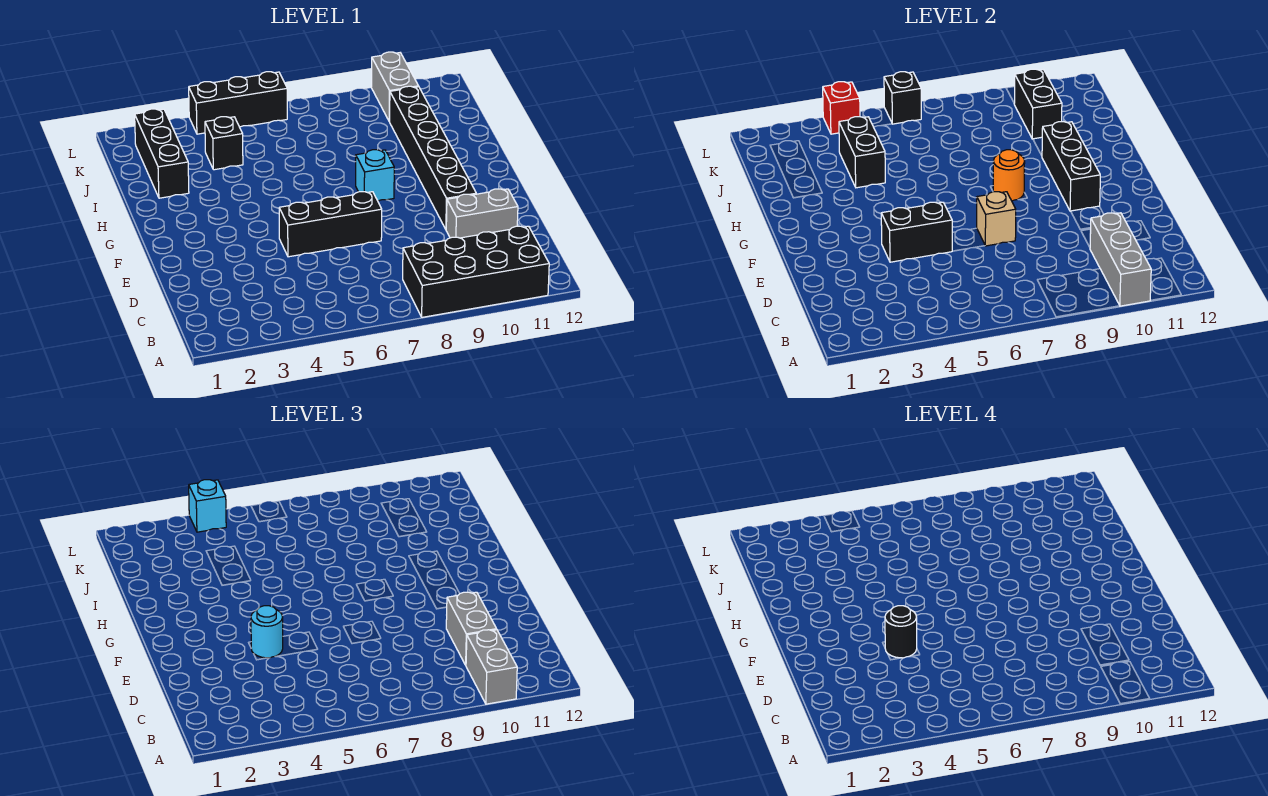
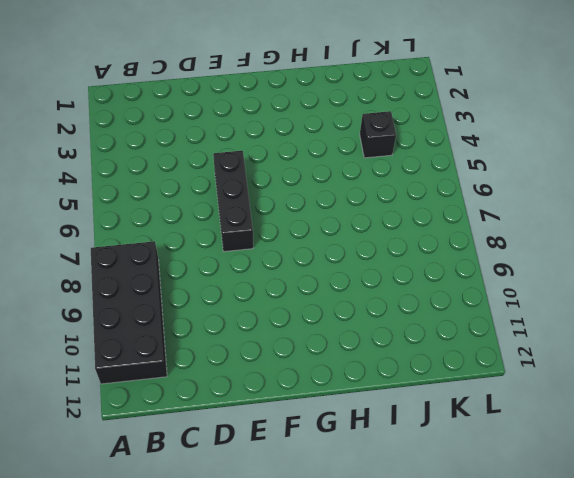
none -> grey 1x2 brick [446,189,518,238]
none -> black 1x6 brick [390,86,476,229]
none -> cyan 1x1 brick [356,150,394,201]

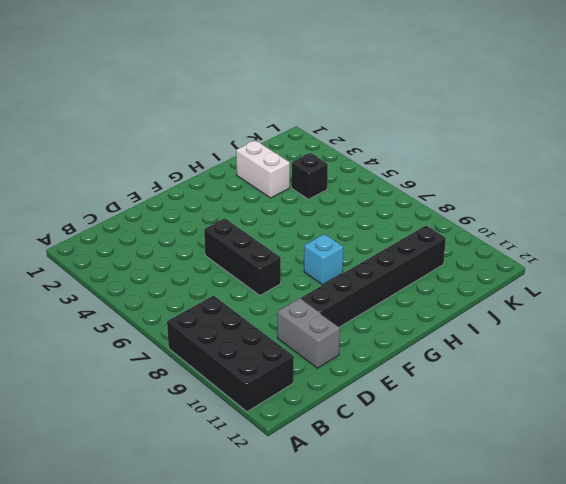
white 1x2 brick [236,140,290,198] -> black 1x3 brick [135,109,189,198]
none -> grey 1x2 brick [371,52,419,122]
none -> black 1x3 brick [189,72,287,134]
none -> grey 1x3 brick [1090,213,1151,306]

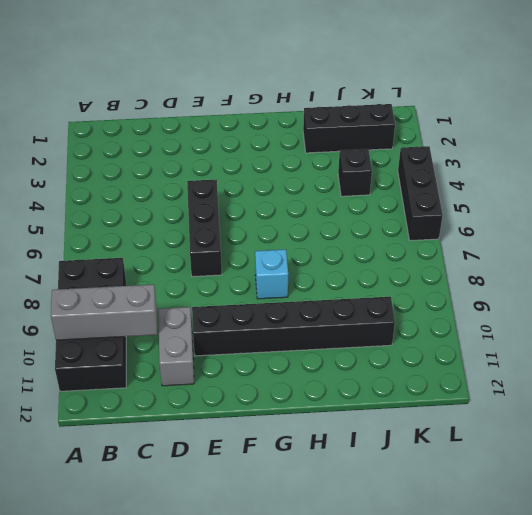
none -> grey 1x2 brick [371,52,419,122]
none -> black 1x2 brick [881,202,952,262]
none -> tan 1x1 brick [977,192,1016,246]

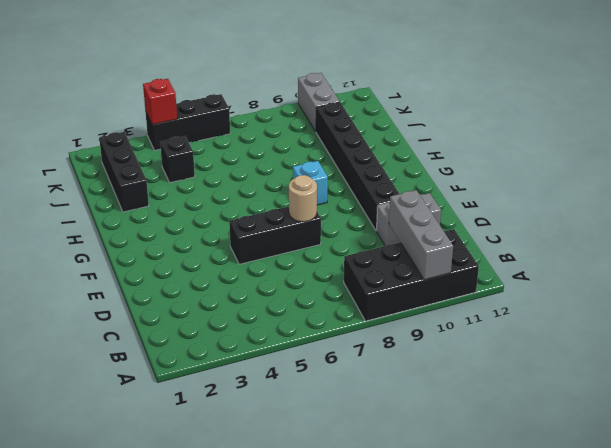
tan 1x1 round brick [289,175,317,222] -> tan 1x1 brick [977,192,1016,246]
none -> black 1x2 brick [881,202,952,262]
none -> black 1x3 brick [1042,122,1100,211]
none -> orange 1x1 round brick [993,150,1025,201]

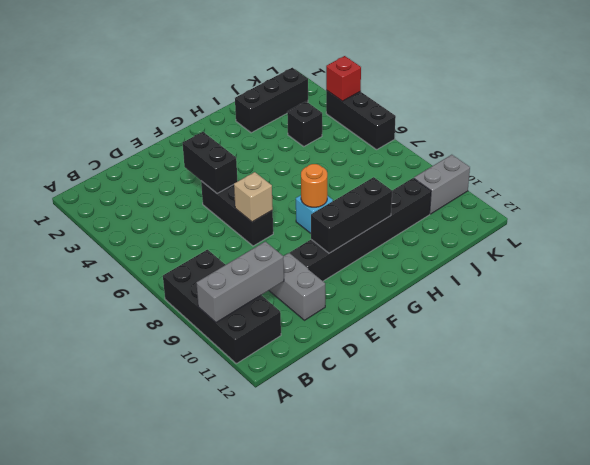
none -> black 1x2 brick [839,117,885,188]
none -> black 1x2 brick [1014,69,1062,139]
none -> black 1x1 brick [884,72,921,124]

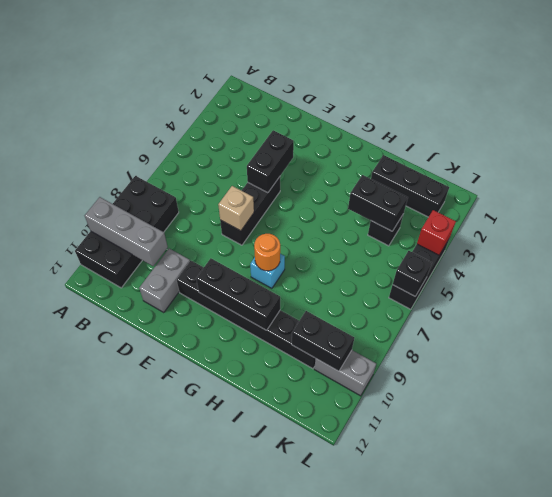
none -> grey 1x2 brick [466,630,517,704]
none -> grey 1x2 brick [446,592,497,665]
none -> cyan 1x1 round brick [251,606,283,658]

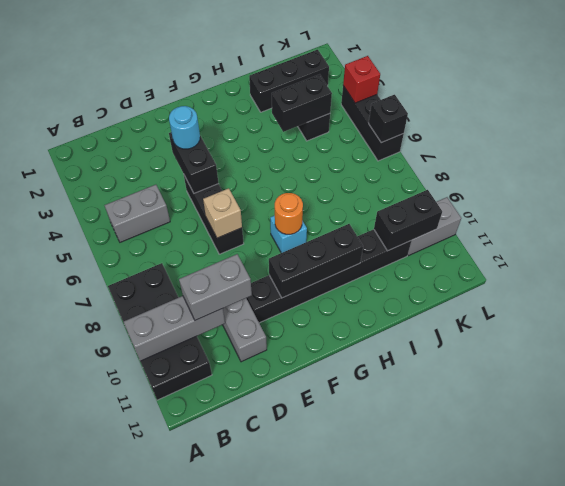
grey 1x2 brick [104,185,170,242] -> grey 1x2 brick moved to [466,630,517,704]
none -> cyan 1x1 brick [189,480,226,532]
none -> black 1x1 round brick [885,606,917,658]

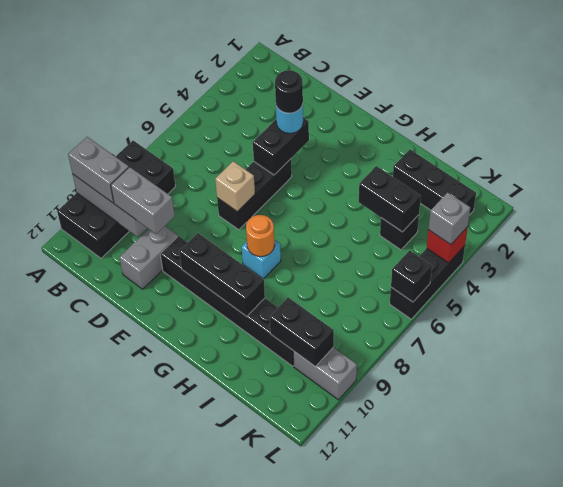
grey 1x1 brick [428,192,470,245] -> cyan 1x1 brick [189,480,226,532]

